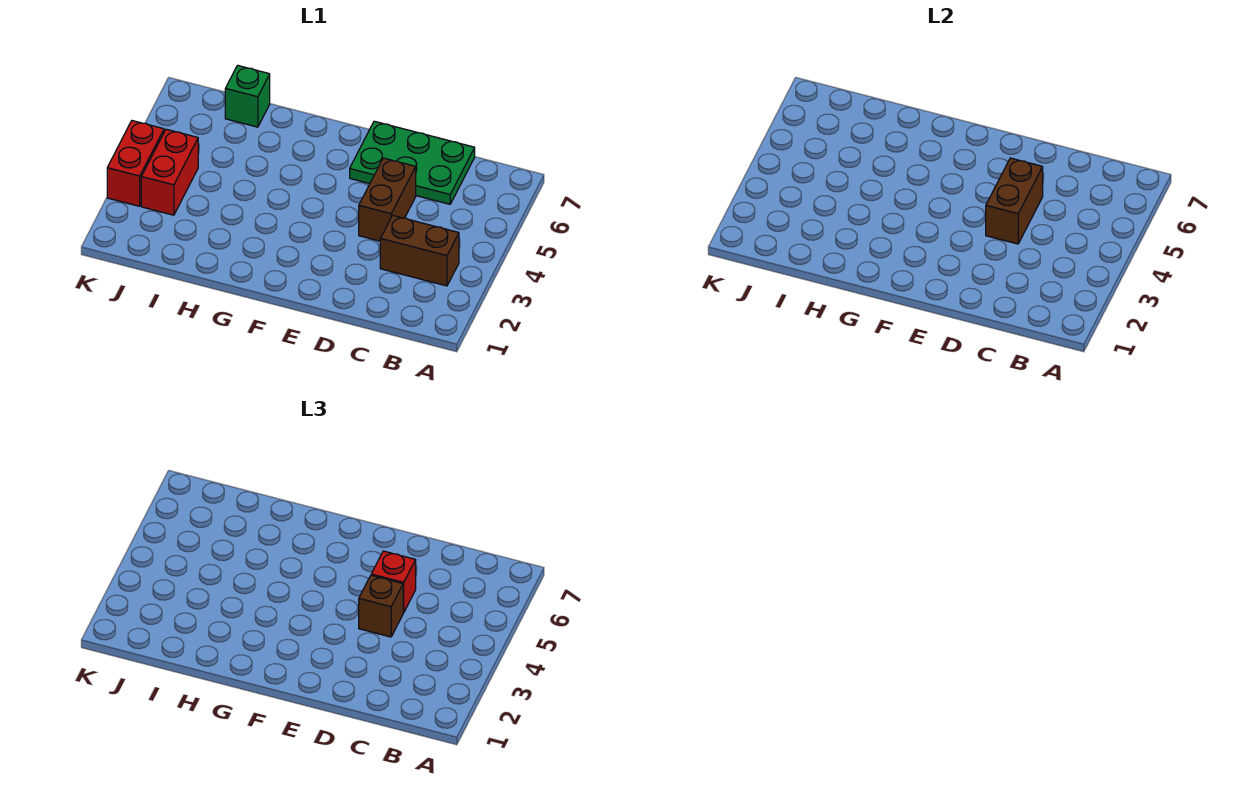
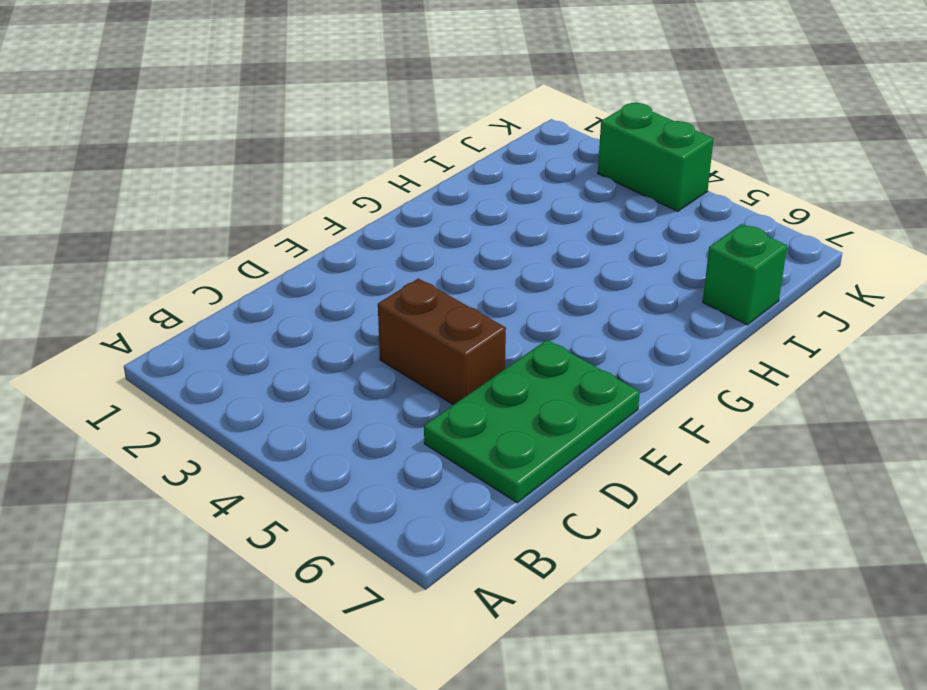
green 1x2 brick [598,103,714,211] -> red 1x2 brick [107,121,164,206]
none -> brown 1x2 brick [380,215,459,286]
none -> red 1x2 brick [141,129,198,215]

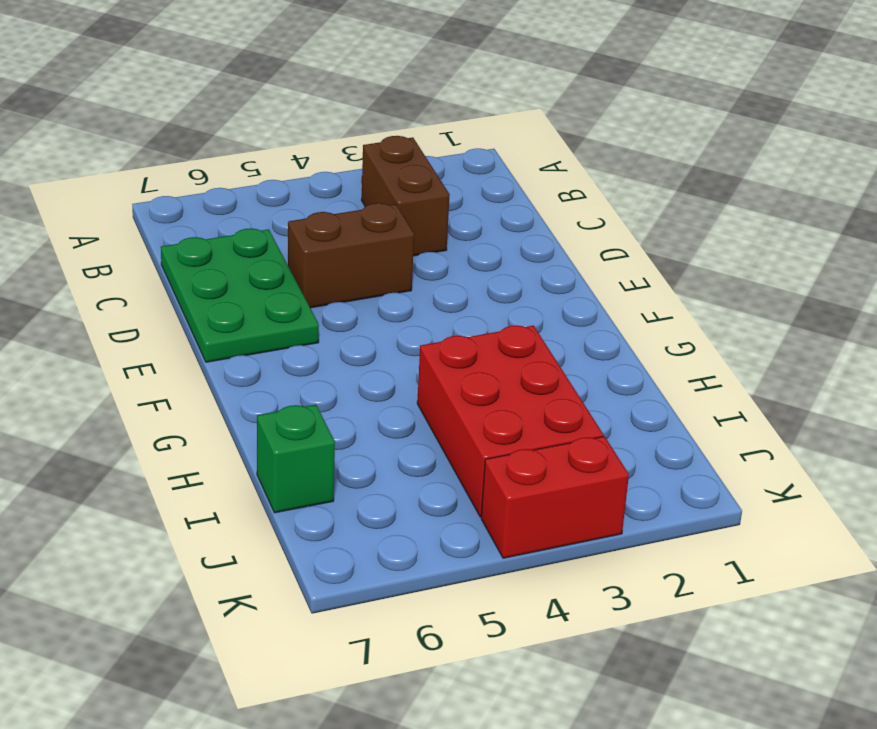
red 2x3 brick [417,325,603,517] -> red 1x2 brick [141,129,198,215]
none -> brown 1x2 brick [986,158,1043,244]
none -> brown 1x1 brick [359,575,403,637]

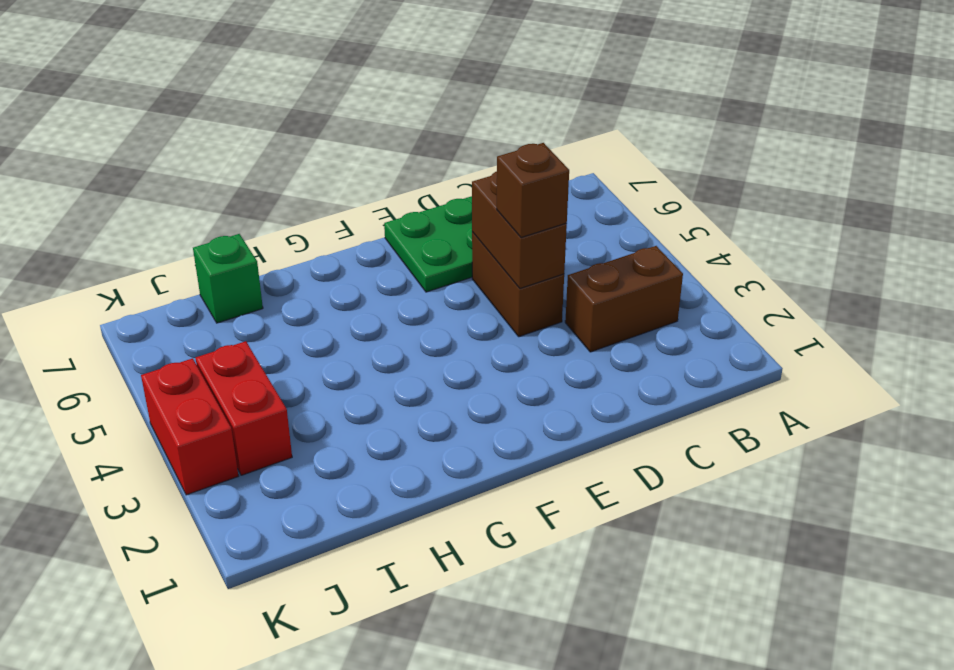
none -> red 1x1 brick [371,551,416,613]

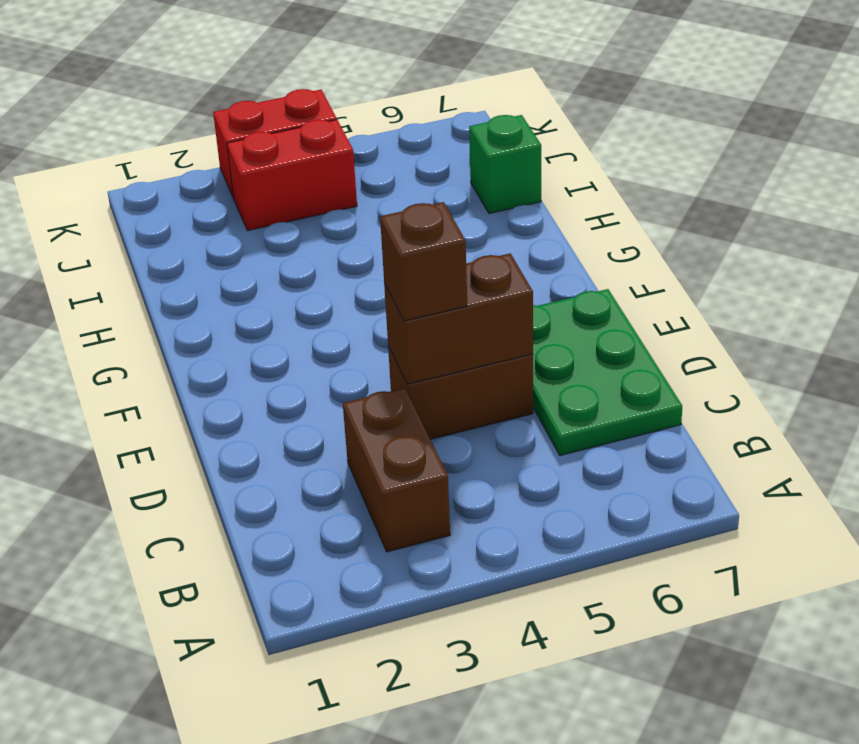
none -> red 1x1 brick [371,551,416,613]

